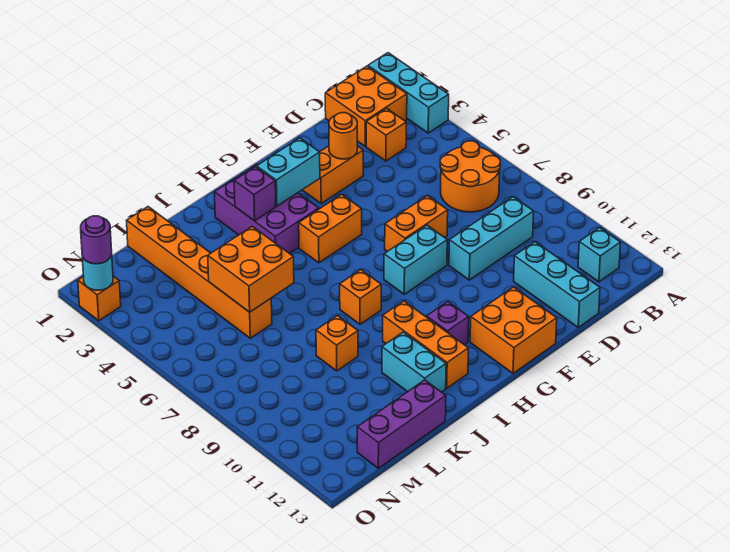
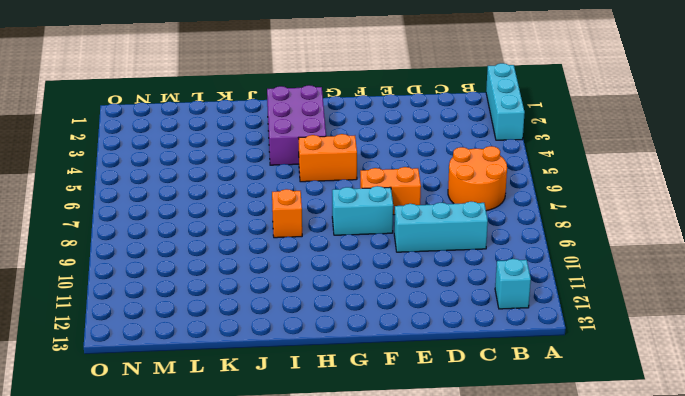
none -> orange 2x2 brick [325,66,407,146]
none -> orange 1x1 brick [366,108,406,161]
none -> cyan 1x3 brick [514,242,600,327]

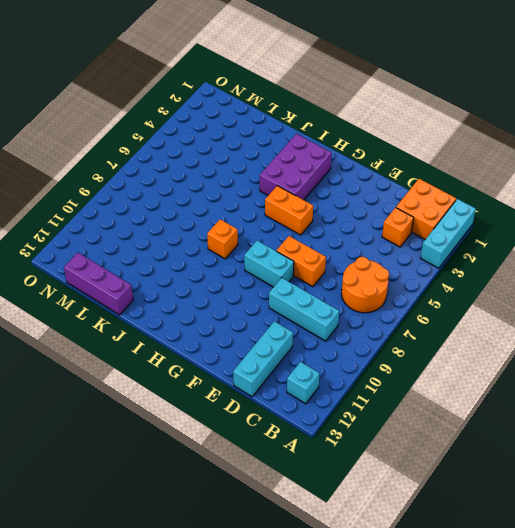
none -> orange 1x2 brick [303,146,363,203]
none -> orange 2x2 brick [470,287,557,373]
none -> purple 1x1 brick [427,302,469,345]

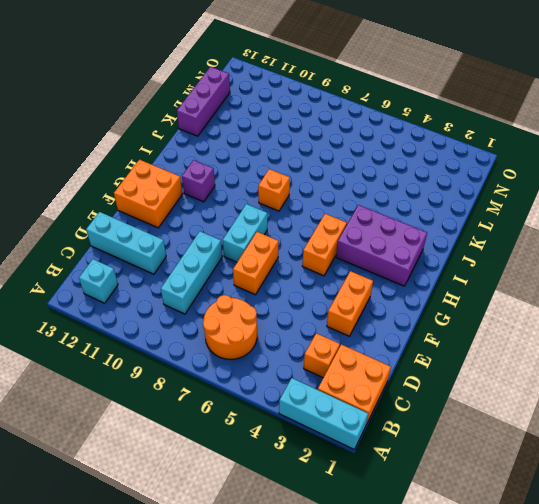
none -> orange 1x3 brick [383,301,468,388]
none -> cyan 1x2 brick [382,332,446,392]
none -> orange 1x1 brick [316,316,358,371]

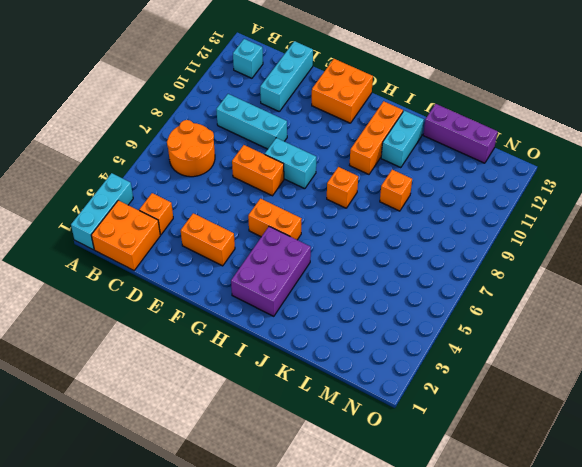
none -> purple 1x1 brick [427,302,469,345]
none -> orange 1x6 brick [127,207,272,338]
none -> orange 1x1 brick [78,276,121,321]

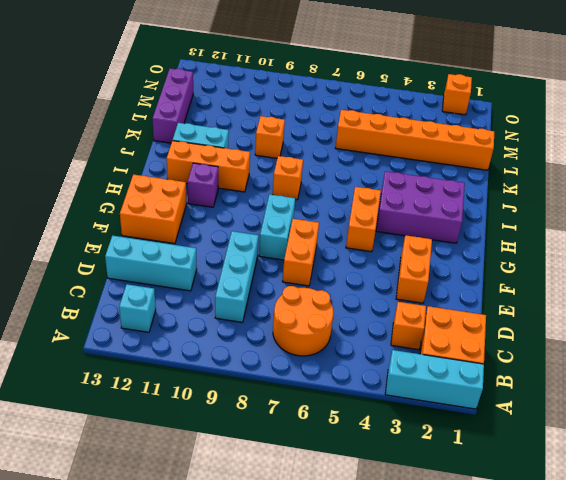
none -> orange 1x1 round brick [329,113,357,159]
none -> cyan 1x2 brick [257,138,320,206]
none -> purple 1x1 brick [234,167,276,221]

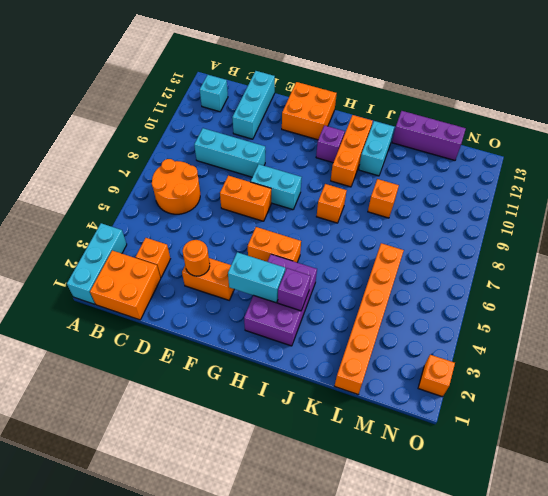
none -> orange 2x2 brick [208,226,294,312]
none -> cyan 1x1 round brick [82,255,113,290]
none -> purple 1x1 round brick [81,216,112,264]

